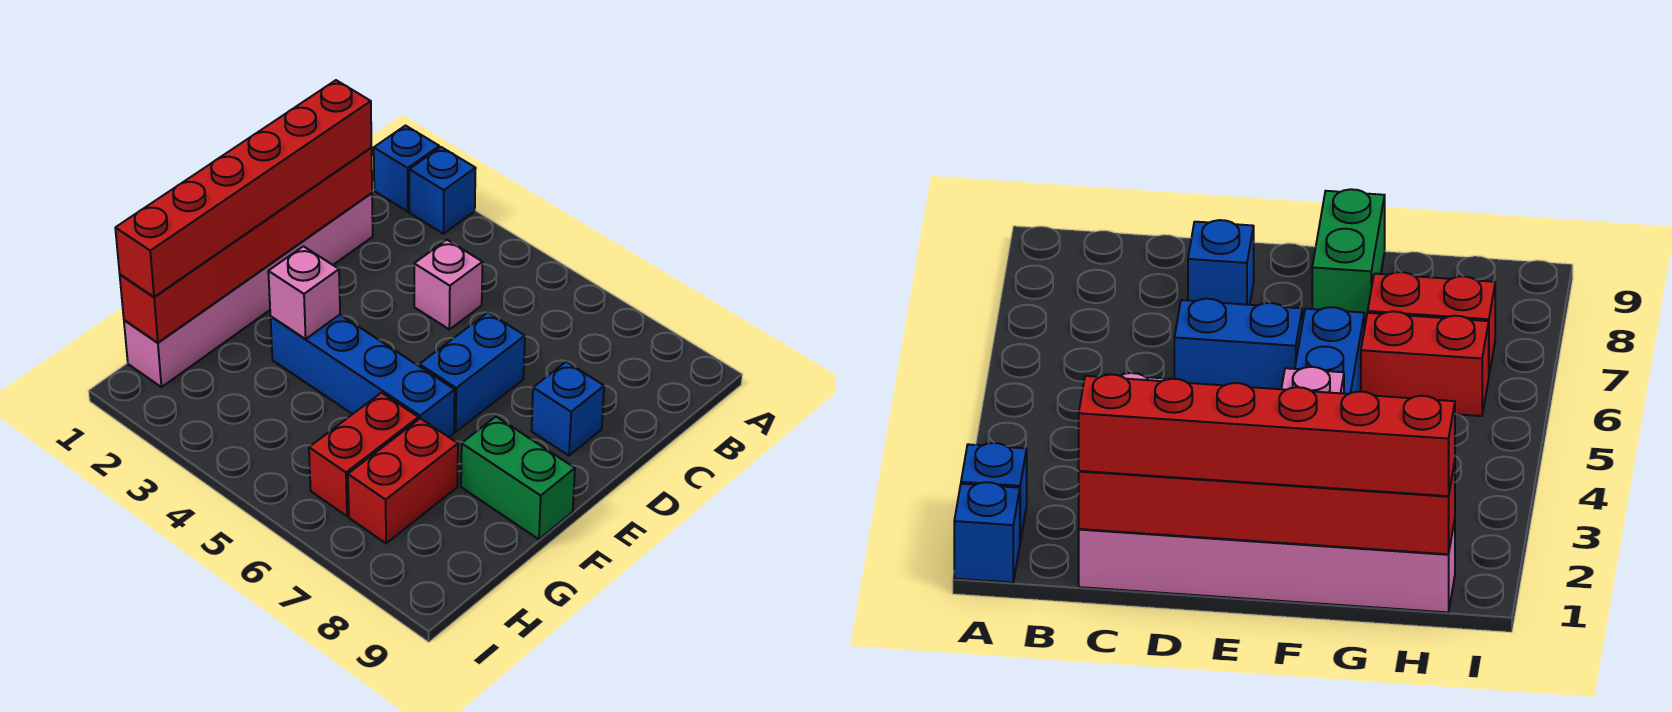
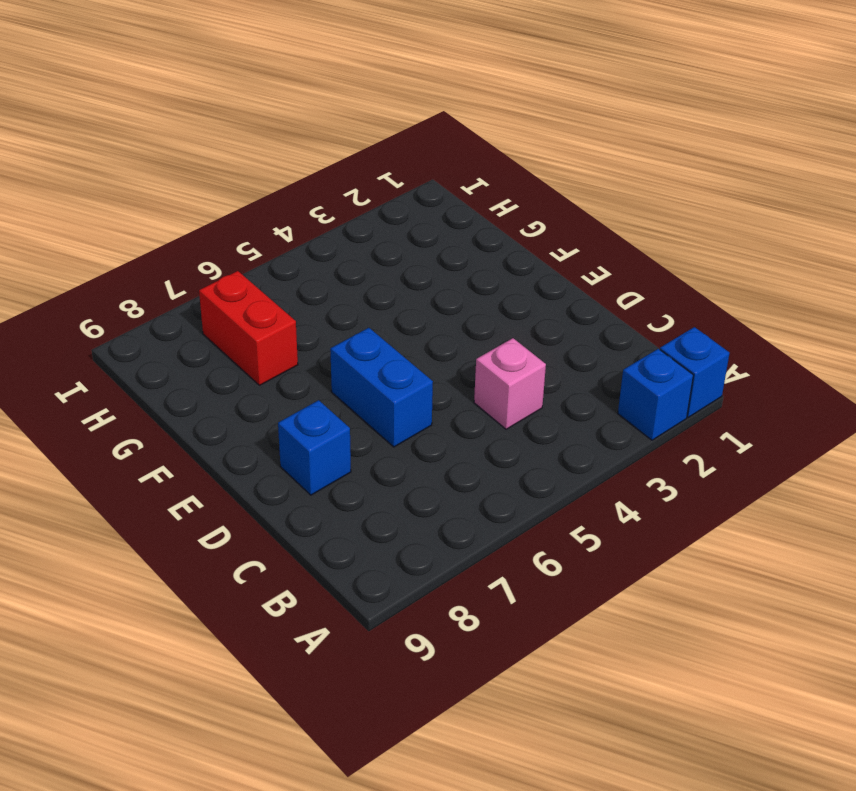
none -> pink 1x6 brick [124,193,373,387]
none -> blue 1x4 brick [271,315,455,437]
none -> green 1x2 brick [461,417,575,539]

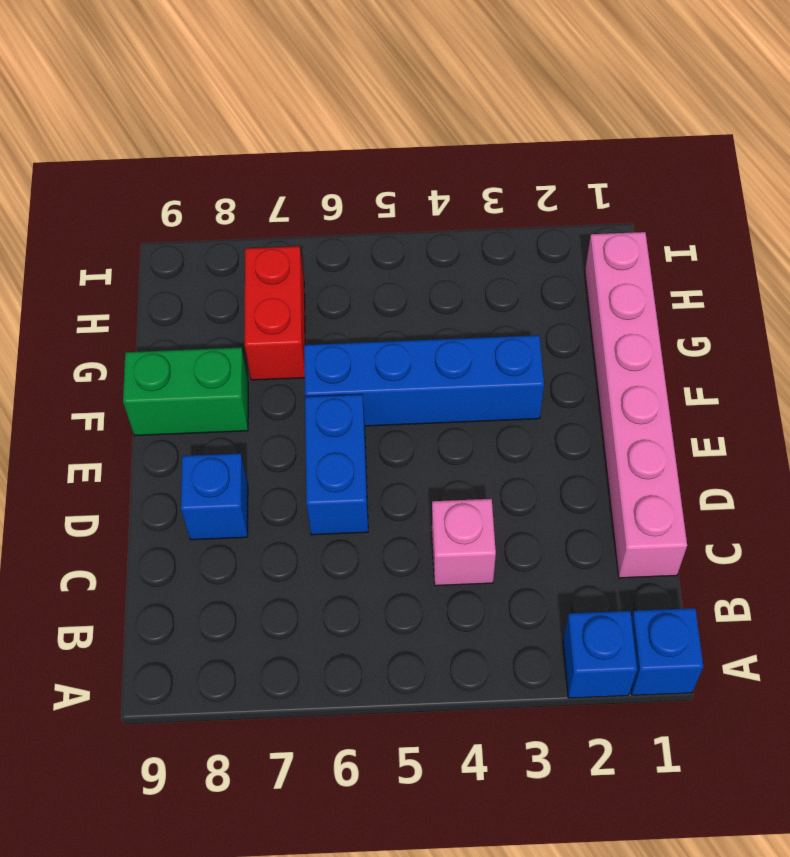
none -> red 1x2 brick [309,393,418,516]
none -> red 1x6 brick [120,148,372,343]
none -> pink 1x1 brick [268,246,340,339]

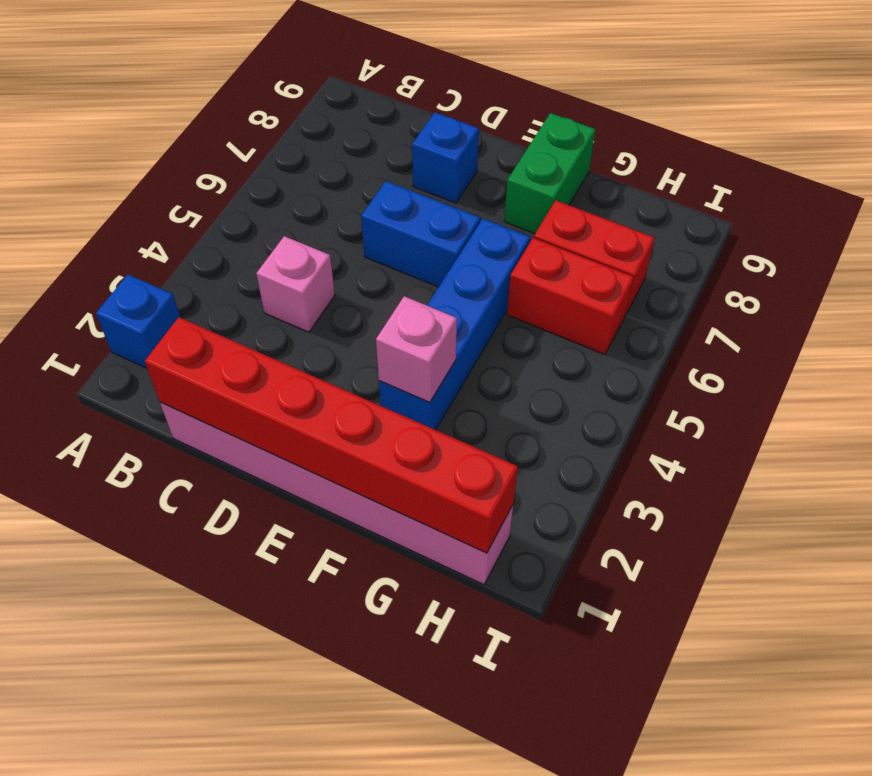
none -> blue 1x1 brick [374,126,439,211]
none -> red 1x6 brick [115,80,371,297]

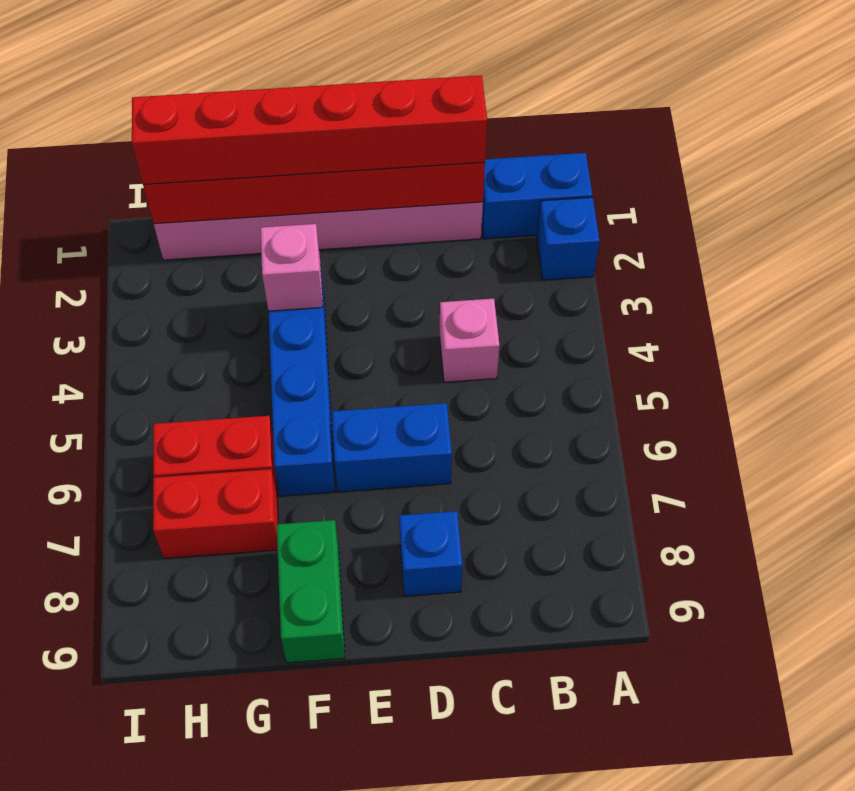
blue 1x2 brick [482,153,592,239] -> blue 1x1 brick [374,126,439,211]

